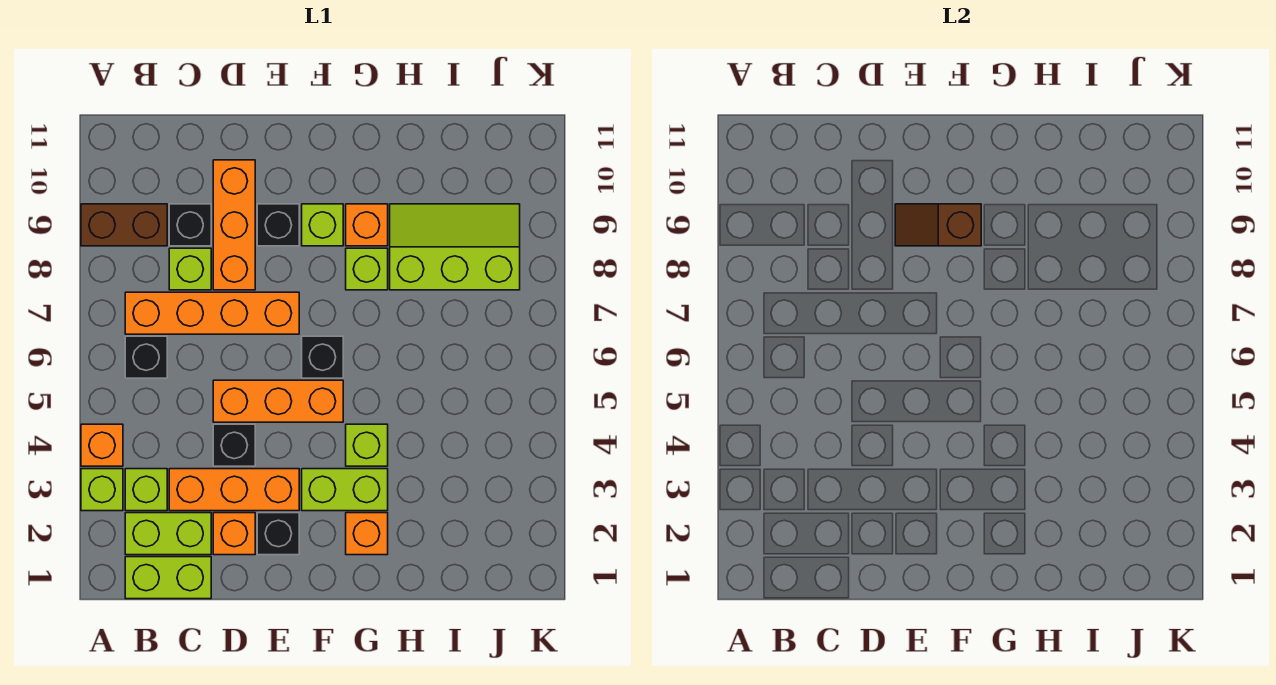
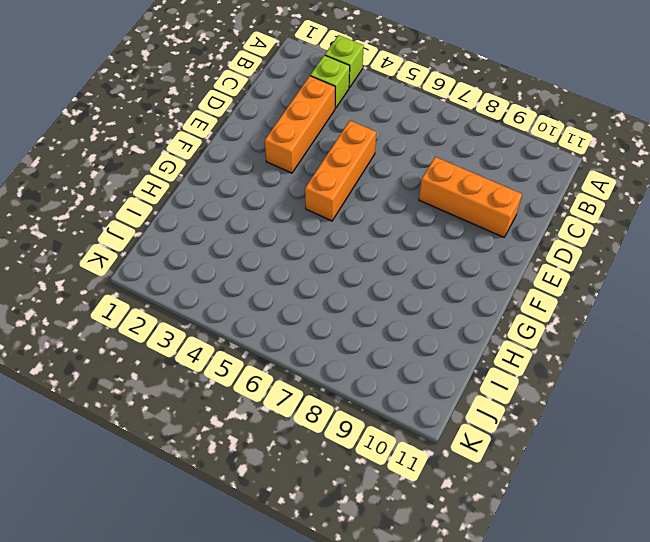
none -> orange 1x1 brick [81,424,123,466]
none -> brown 1x2 brick [81,204,167,246]
none -> lime 1x2 brick [125,557,211,599]

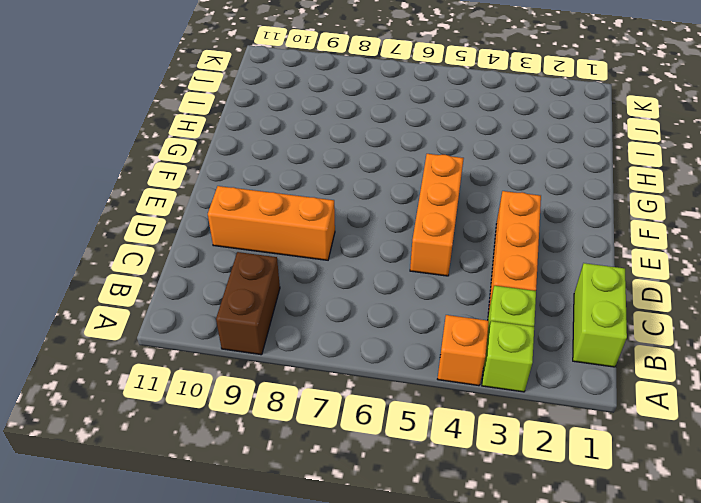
none -> lime 1x2 brick [125,513,211,555]
none -> black 1x1 brick [125,336,167,378]
none -> orange 1x4 brick [125,292,299,334]

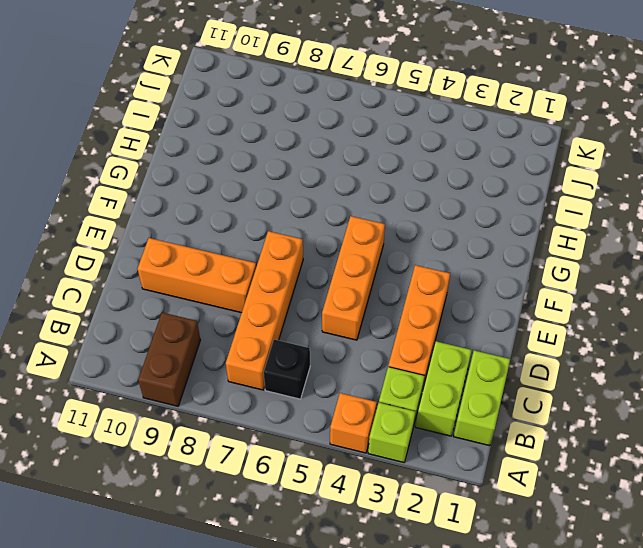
none -> lime 1x1 brick [169,248,211,290]
none -> black 1x1 brick [169,204,211,246]
none -> orange 1x1 brick [213,513,255,555]

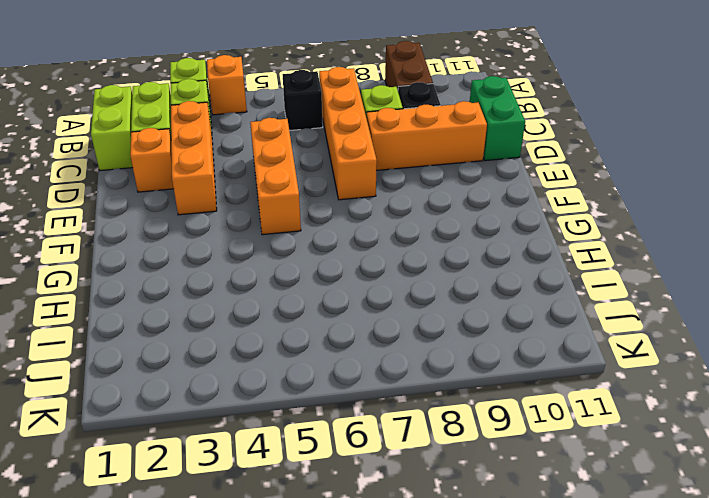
green 1x2 brick [470,76,525,161] -> none
none -> black 1x1 brick [213,424,255,466]
none -> black 1x1 brick [257,513,299,555]
none -> black 1x1 brick [257,204,299,246]

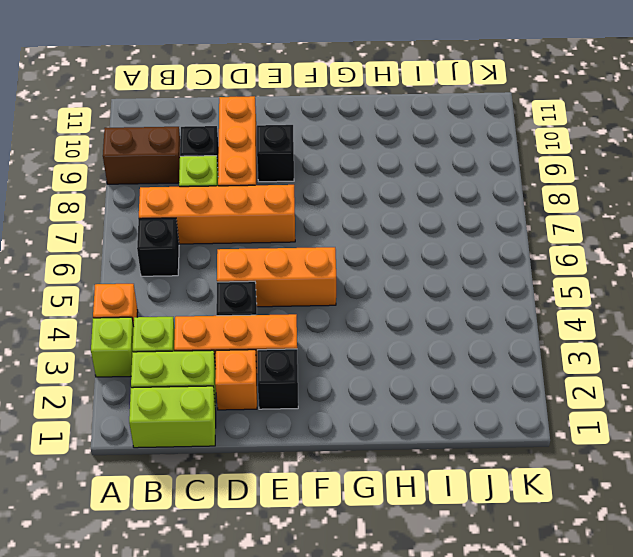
none -> lime 1x2 brick [302,469,388,511]
none -> black 1x1 brick [302,336,343,378]
none -> lime 1x1 brick [302,204,343,246]

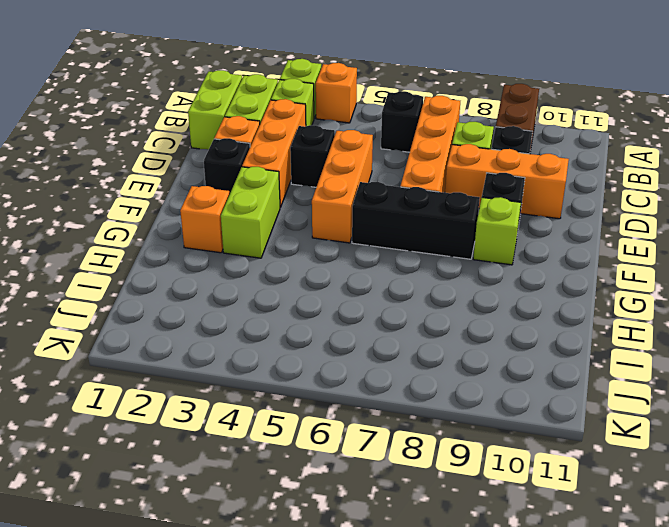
black 1x3 brick [352,182,480,259] -> black 1x1 brick [302,336,343,378]
none -> lime 1x1 brick [346,424,388,466]
none -> lime 1x1 brick [346,248,388,290]
none -> orange 1x1 brick [346,204,388,246]

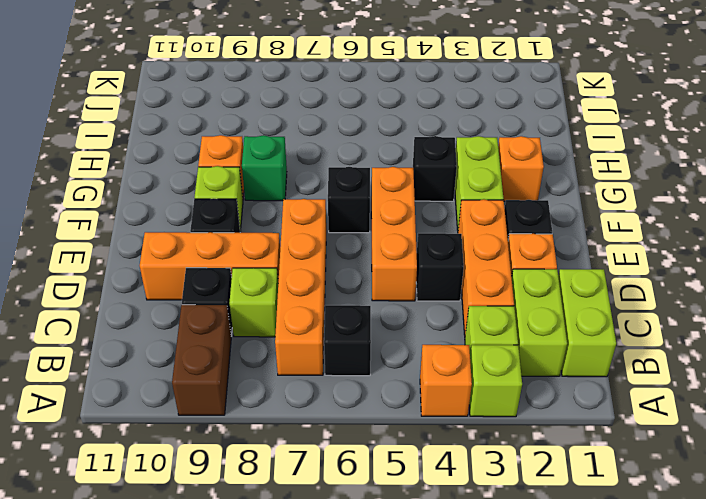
black 1x1 brick [413,136,457,201] -> lime 1x1 brick [346,424,388,466]
green 1x1 brick [242,135,287,201] -> lime 1x1 brick [346,248,388,290]
none -> lime 2x3 slope [390,204,520,290]
none -> brown 1x2 slope [895,204,981,246]

